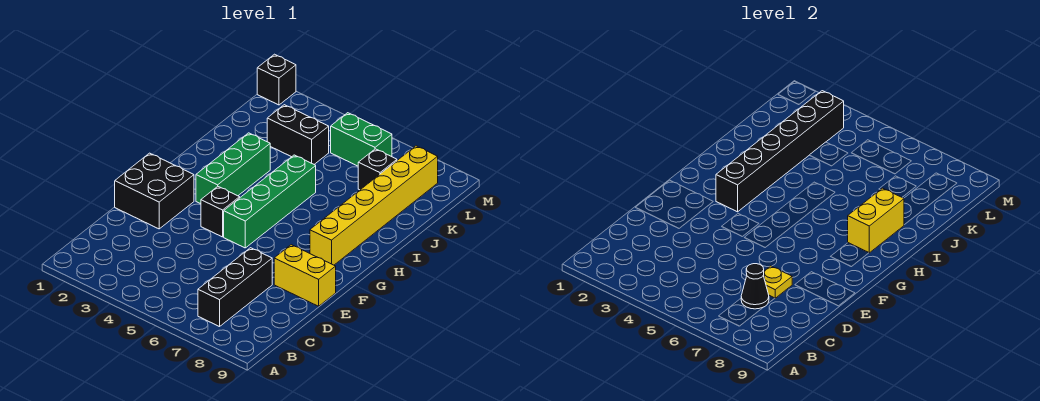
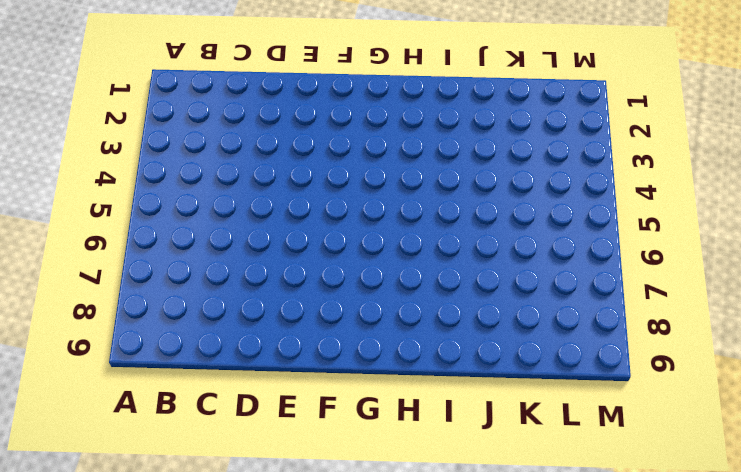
none -> black 1x3 brick [198,248,272,327]
none -> black 2x2 brick [115,153,194,229]
none -> yellow 1x2 brick [274,245,336,306]

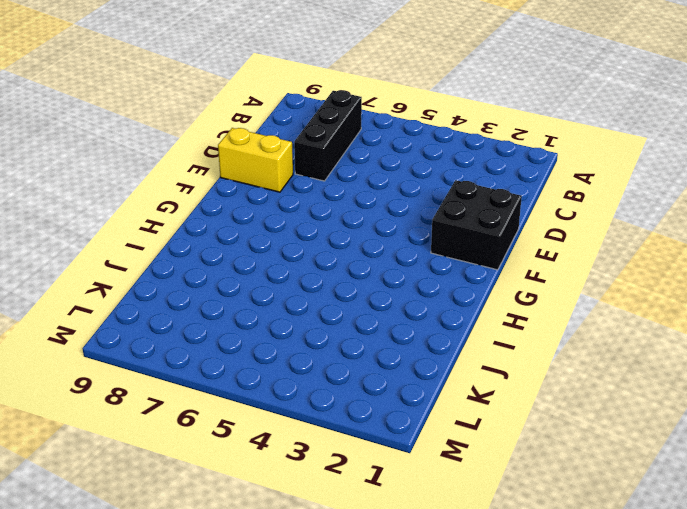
none -> black 1x1 brick [201,187,240,237]
none -> green 1x4 brick [224,155,316,248]
none -> green 1x3 brick [196,133,270,204]

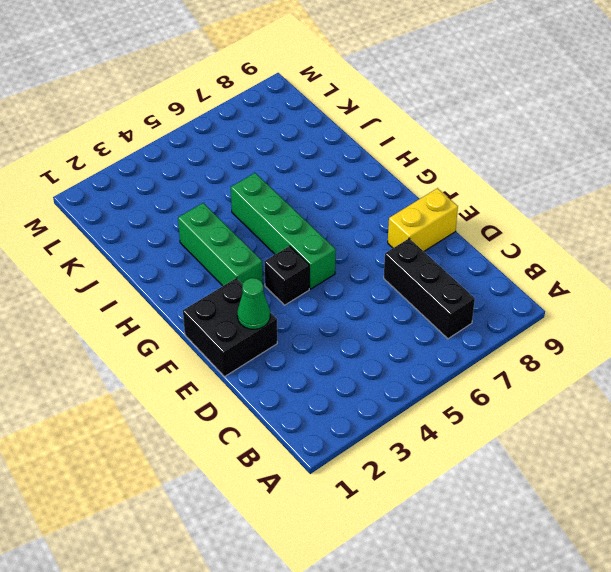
green 1x1 cone [237,278,270,329] -> none
none -> yellow 1x6 brick [310,146,438,265]
none -> black 1x2 brick [267,105,329,164]
none -> black 1x1 brick [358,149,397,190]

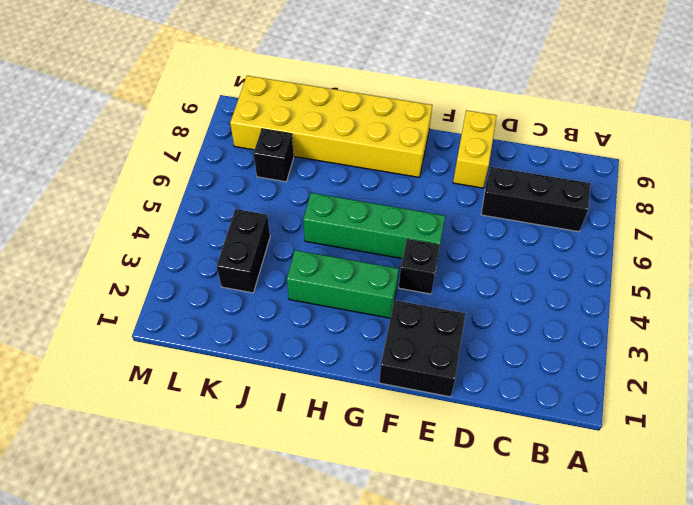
yellow 2x6 brick [230,76,432,177] -> yellow 1x6 brick [310,146,438,265]
none -> green 1x2 brick [331,113,392,166]
none -> black 1x1 brick [257,54,296,105]
none -> black 1x1 cone [741,264,769,309]

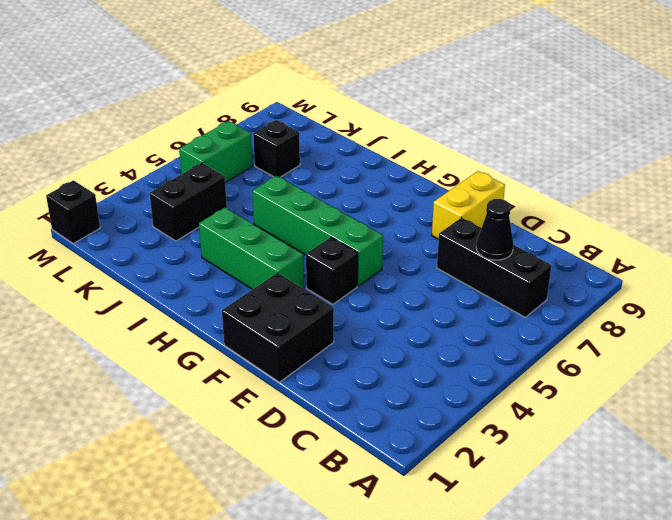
none -> yellow 1x6 brick [310,146,438,265]
none -> yellow 1x1 plate [763,266,792,298]
none -> black 1x6 brick [716,91,844,212]

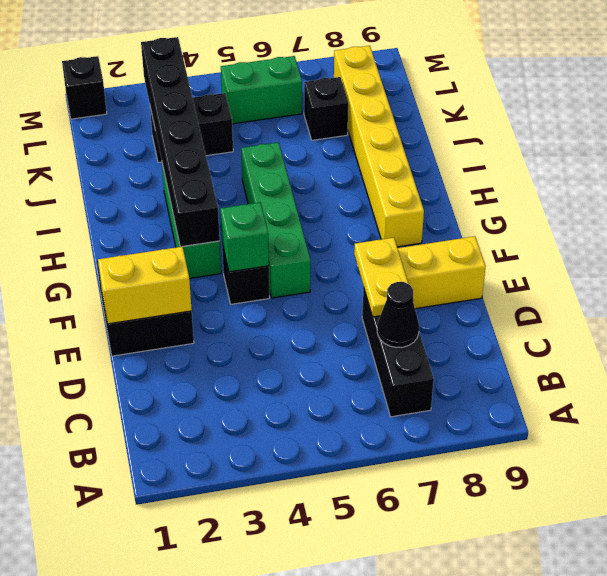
yellow 1x2 plate [354,238,414,317] -> yellow 1x1 plate [763,266,792,298]
yellow 1x2 brick [98,247,192,324] -> yellow 1x2 brick turned to [848,188,904,253]
green 1x1 brick [220,202,269,272] -> none

